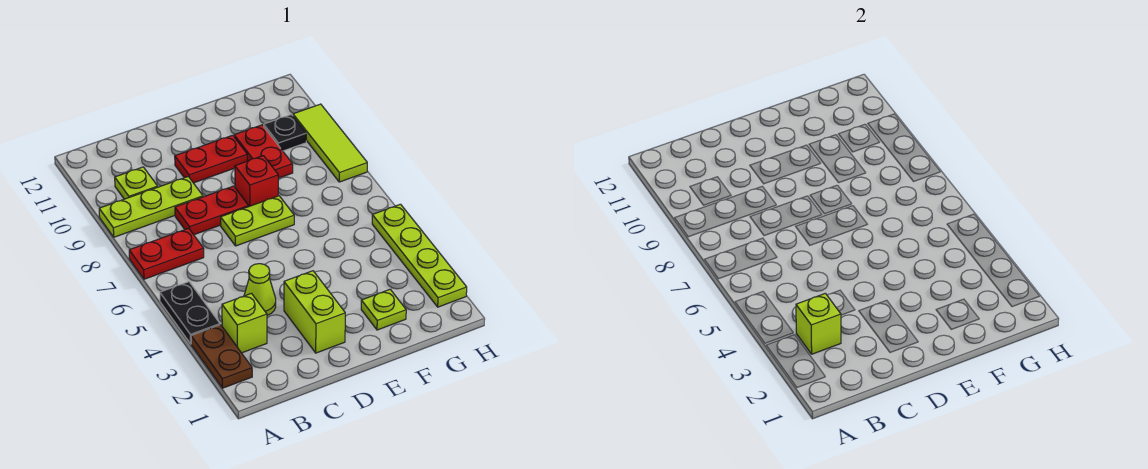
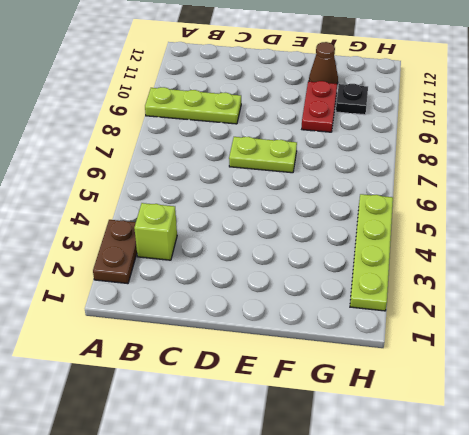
brown 1x1 cone [309,42,338,84] -> none
none -> black 1x2 plate [160,282,220,344]
none -> red 1x2 plate [129,228,204,279]
none -> lime 1x1 plate [115,167,158,199]

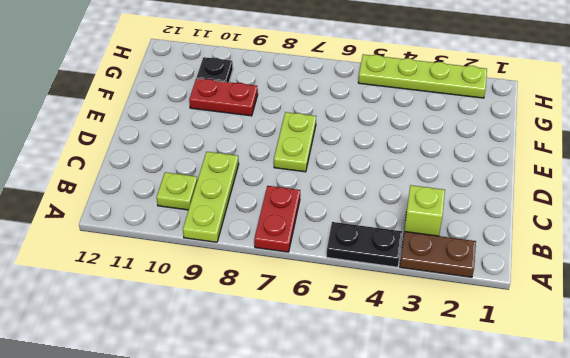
none -> lime 1x1 cone [244,264,276,315]
none -> red 1x2 plate [175,186,249,235]
none -> lime 1x2 brick [284,271,345,353]

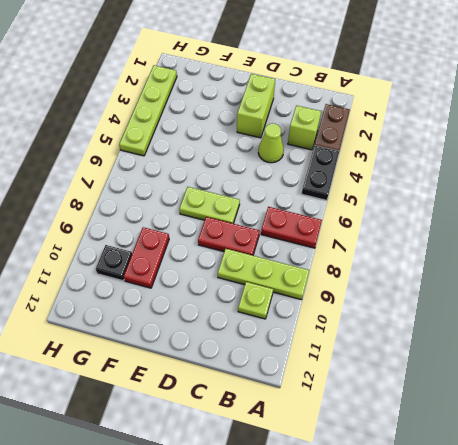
none -> red 1x2 plate [175,135,247,183]
none -> red 1x1 brick [235,156,278,206]
none -> lime 1x1 plate [361,290,406,330]

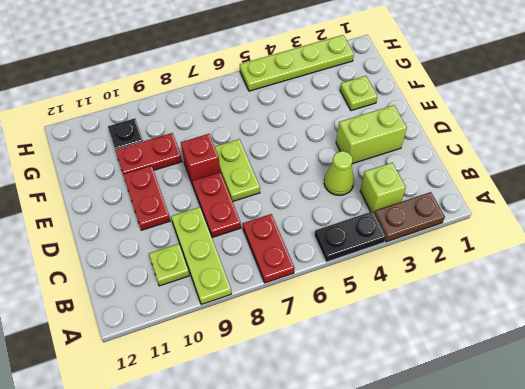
none -> lime 1x3 tile [293,104,367,182]
none -> lime 1x1 brick [796,293,841,354]

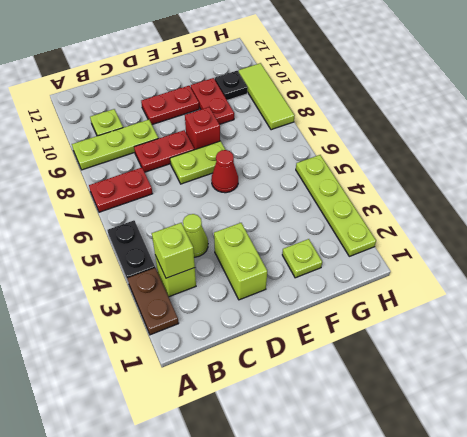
red 1x1 cone [211,150,238,193] -> none

